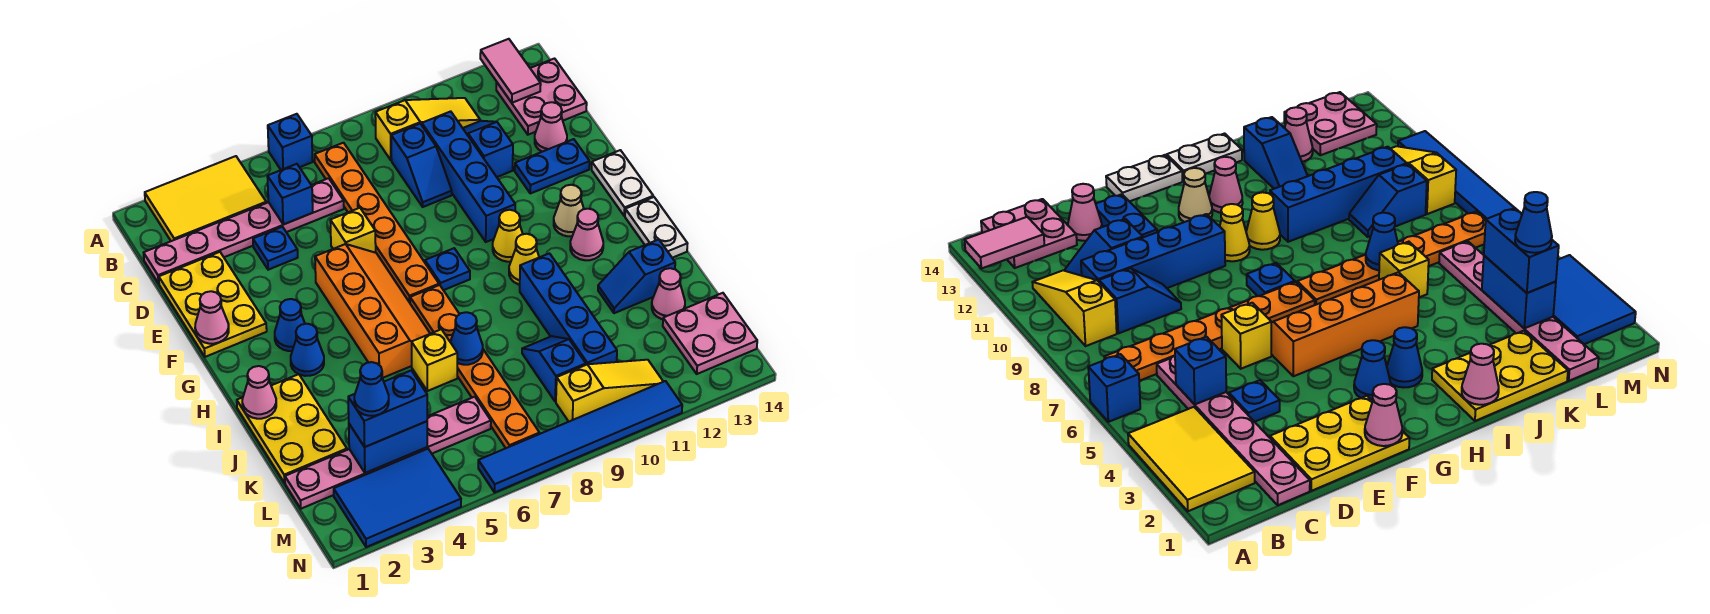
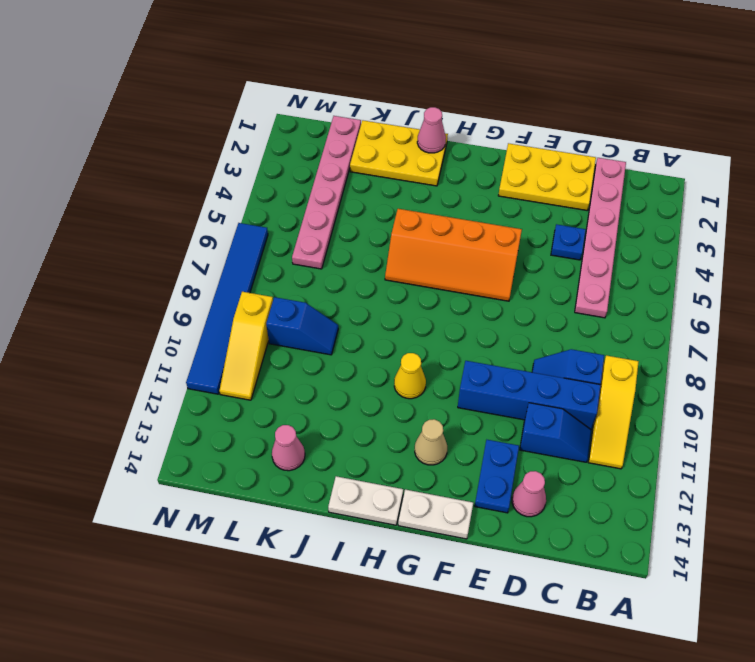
none -> yellow 2x3 tile [145,156,266,241]
none -> blue 1x1 brick [268,114,313,170]
none -> orange 1x6 plate [315,143,439,303]
none -> pink 2x2 plate [496,59,587,135]

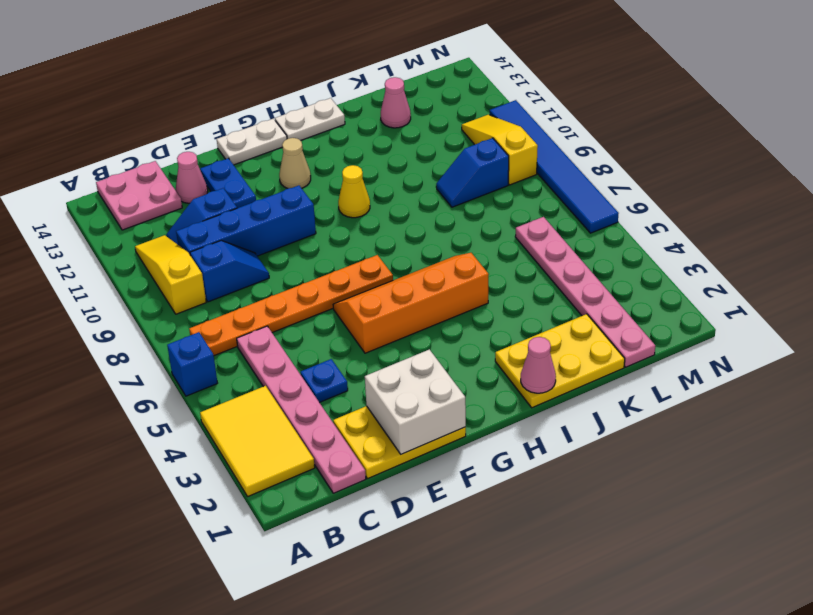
white 2x2 brick [365,349,466,454] -> pink 1x1 cone [195,291,229,344]
none -> yellow 1x1 brick [330,208,376,253]
none -> blue 1x1 cone [275,299,305,351]
none -> blue 1x1 plate [425,248,470,290]
none -> yellow 1x1 cone [493,210,523,262]

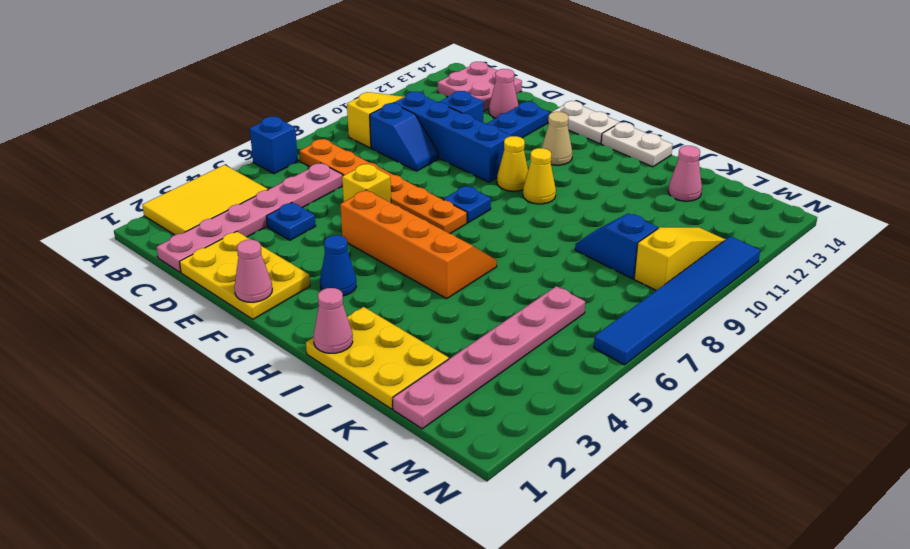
none -> blue 1x1 cone [291,324,324,376]
none -> orange 1x6 plate [410,285,539,448]
none -> pink 1x1 cone [570,209,603,260]
none -> blue 1x4 brick [520,253,617,365]

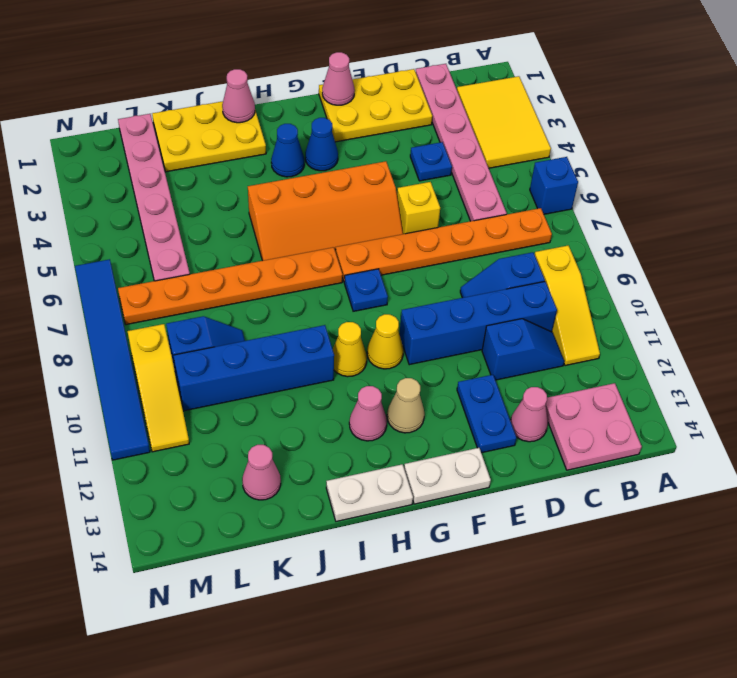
none -> yellow 1x1 brick [412,329,457,391]
none -> blue 1x2 slope [598,240,675,313]
none -> pink 2x2 plate [663,293,757,374]
none -> blue 2x3 tile [334,449,461,547]

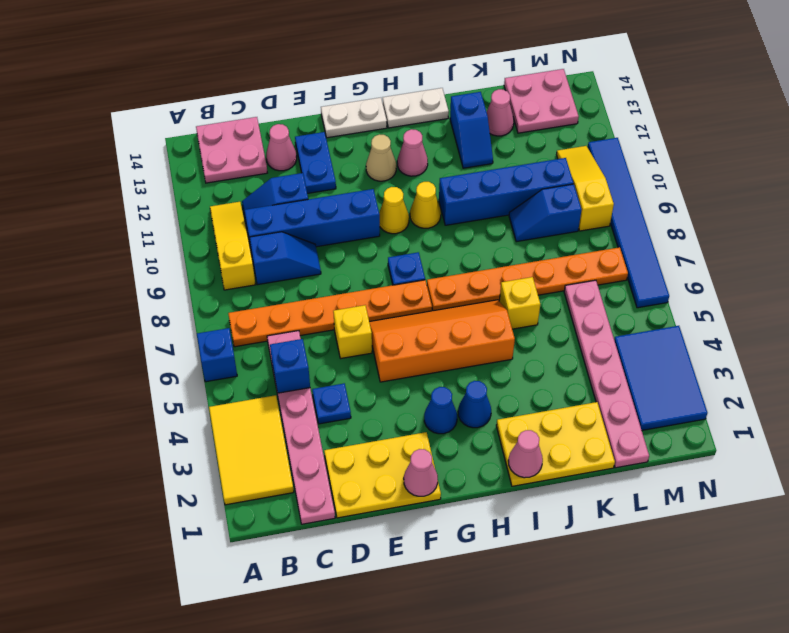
none -> pink 1x2 tile [480,39,541,103]
none -> blue 1x1 cone [450,312,483,365]
none -> blue 1x2 brick [349,421,427,473]
none -> blue 1x2 brick [348,371,427,447]

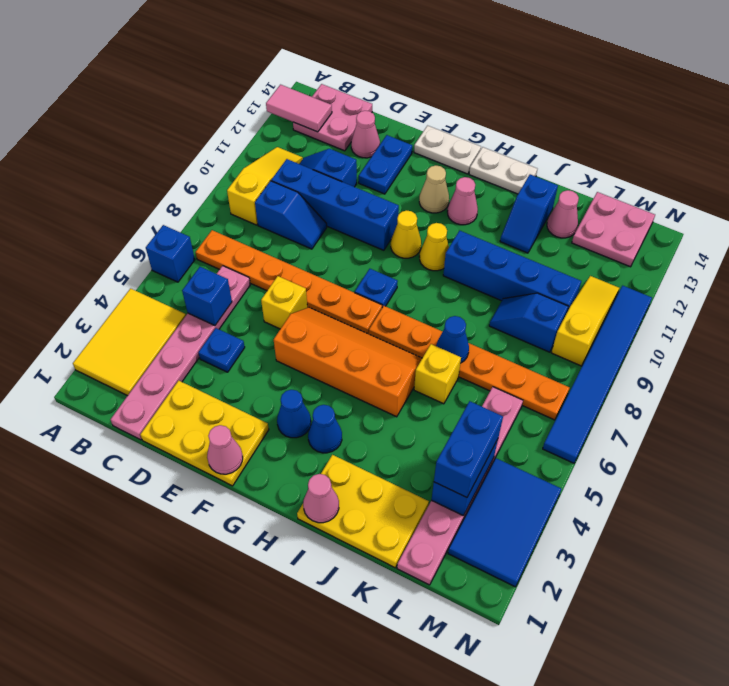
none -> blue 1x1 cone [354,362,389,416]

